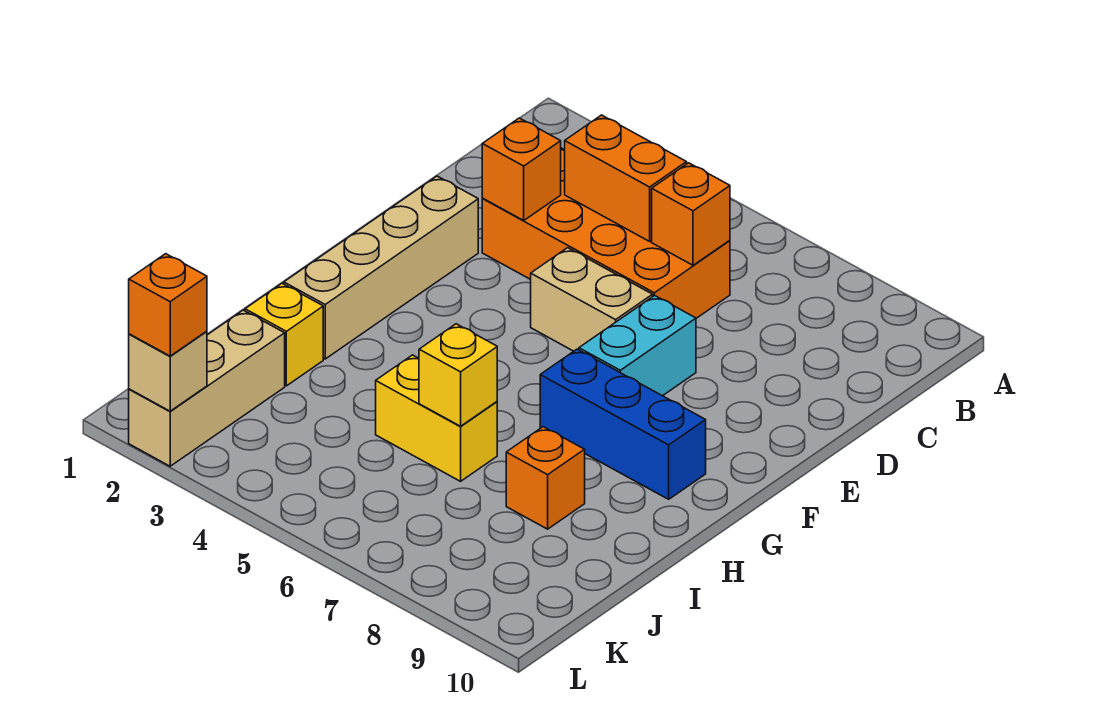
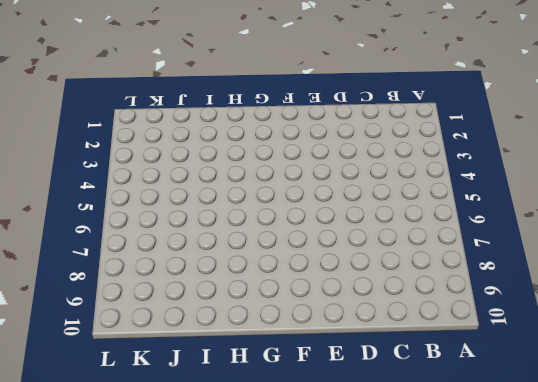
none -> orange 2x4 brick [482,148,730,318]
none -> tan 1x4 brick [284,176,478,359]
none -> tan 1x2 brick [531,248,653,351]

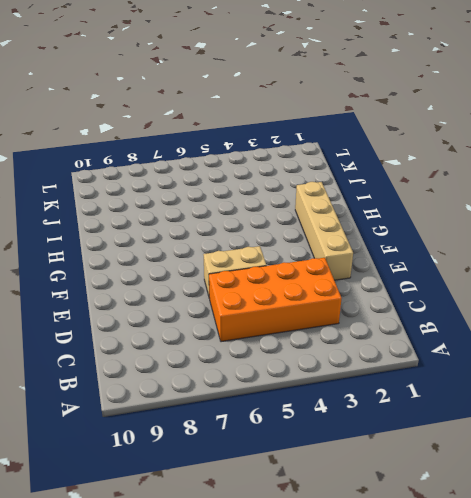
none -> cyan 1x2 brick [579,295,696,396]
none -> blue 1x3 brick [540,349,706,499]
none -> yellow 1x1 brick [245,284,323,386]

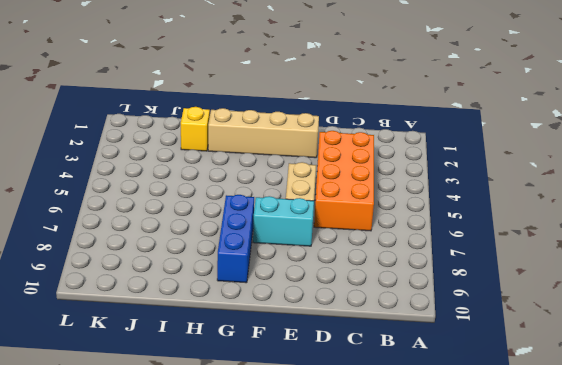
none -> yellow 1x2 brick [376,355,497,481]
none -> orange 1x1 brick [506,427,585,529]
none -> tan 1x3 brick [129,310,285,466]

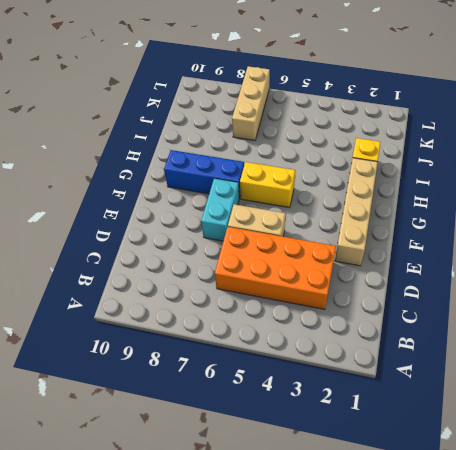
yellow 1x2 brick [240,162,295,207] -> yellow 1x2 brick moved to [376,355,497,481]
tan 1x3 brick [232,66,270,140] -> tan 1x3 brick moved to [129,310,285,466]
none -> orange 1x1 brick [506,427,585,529]
none -> orange 1x2 brick [565,115,687,241]
none -> orange 1x1 brick [652,163,730,265]

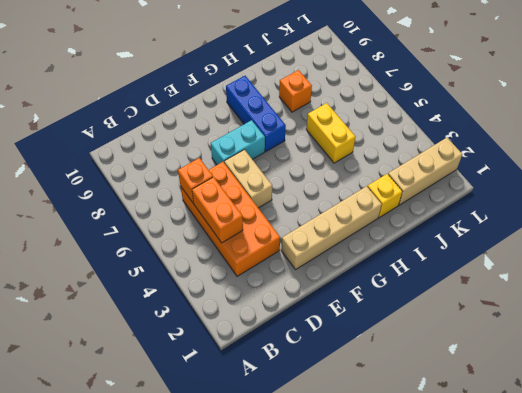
none -> orange 1x1 brick [482,118,561,220]
none -> yellow 1x1 brick [419,324,497,426]
none -> tan 1x1 brick [129,331,207,411]

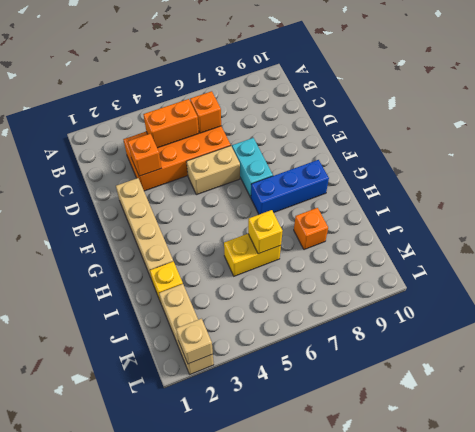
none -> orange 1x1 brick [129,254,207,356]

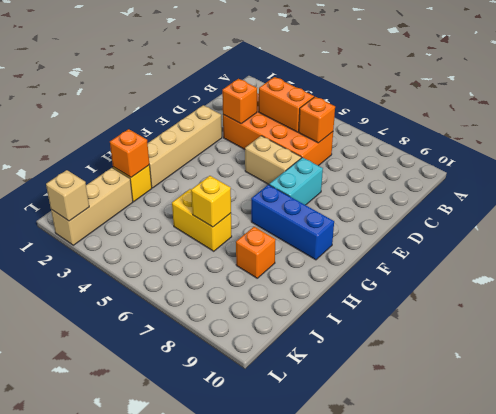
orange 1x1 brick [110,129,149,177] -> orange 1x1 brick moved to [129,254,207,356]

